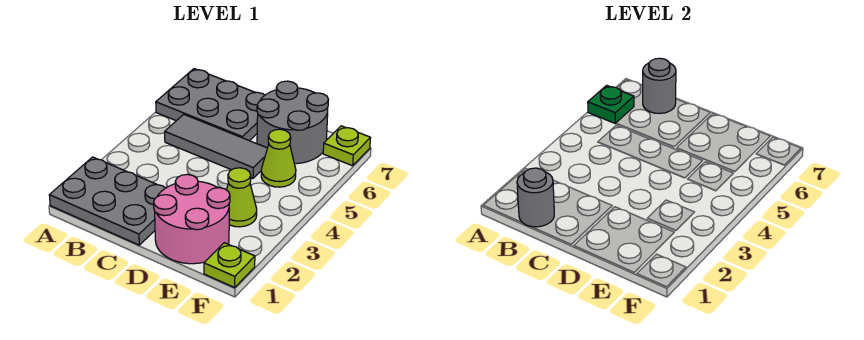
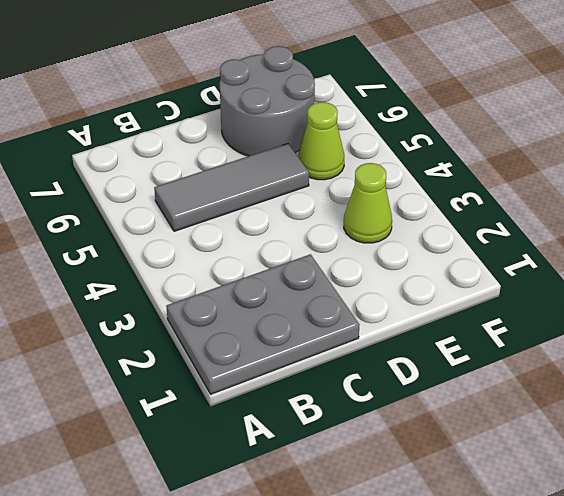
none -> grey 2x3 plate [156,69,265,141]
none -> pink 2x2 round brick [154,174,230,264]
none -> lime 1x1 plate [204,243,255,287]

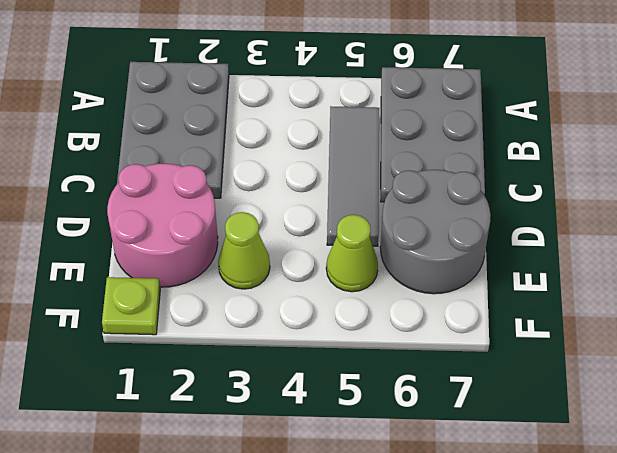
none -> lime 1x1 plate [323,126,370,166]
none -> green 1x1 plate [588,85,634,123]
none -> grey 1x1 round brick [517,168,554,227]

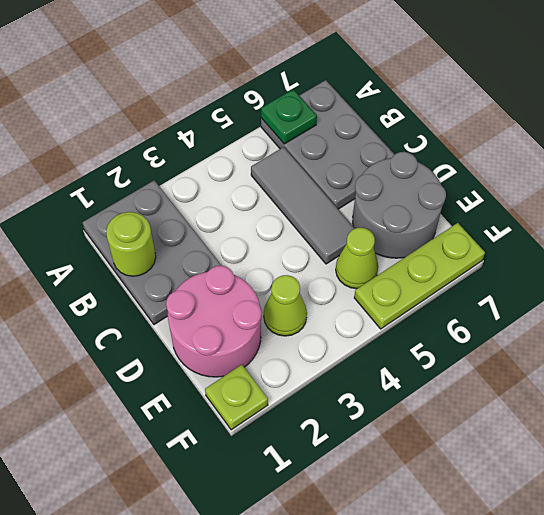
lime 1x1 round brick [106,212,156,276] -> grey 1x1 round brick [517,168,554,227]
lime 1x3 plate [354,223,485,329] -> lime 1x1 plate [323,126,370,166]
none -> grey 1x1 round brick [643,58,676,113]

